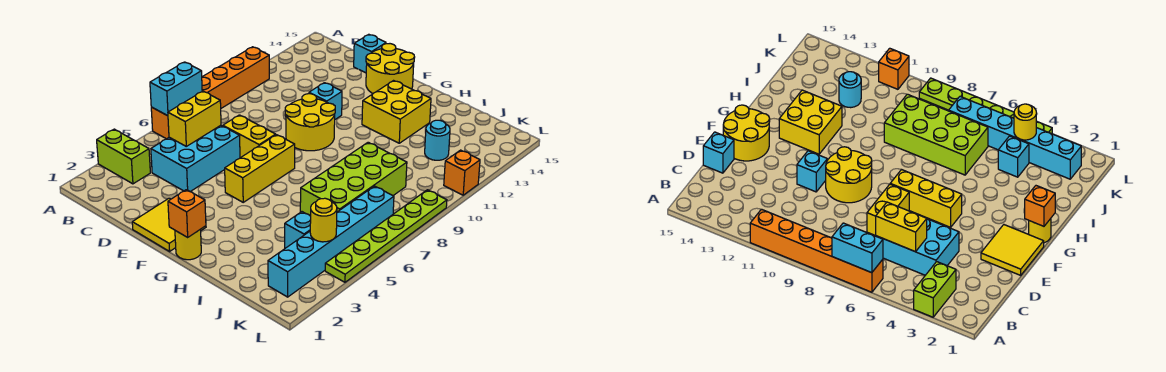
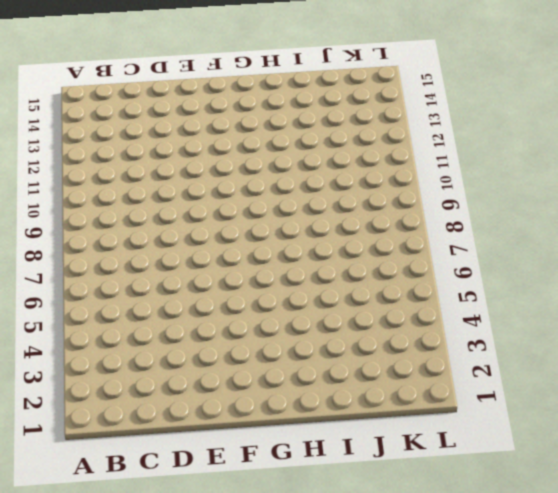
none -> lime 1x2 brick [97,129,150,184]
none -> orange 1x6 brick [151,47,269,139]
none -> cyan 2x3 brick [151,125,240,192]

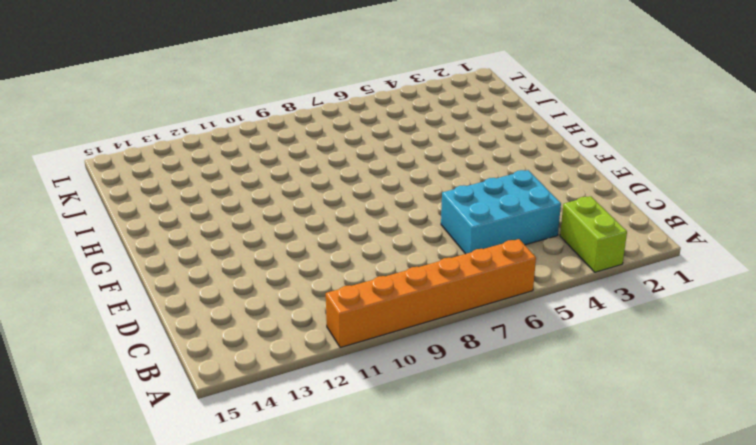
none -> yellow 1x2 brick [223,115,276,158]
none -> cyan 1x1 brick [354,34,386,73]
none -> yellow 2x2 tile [132,198,206,251]

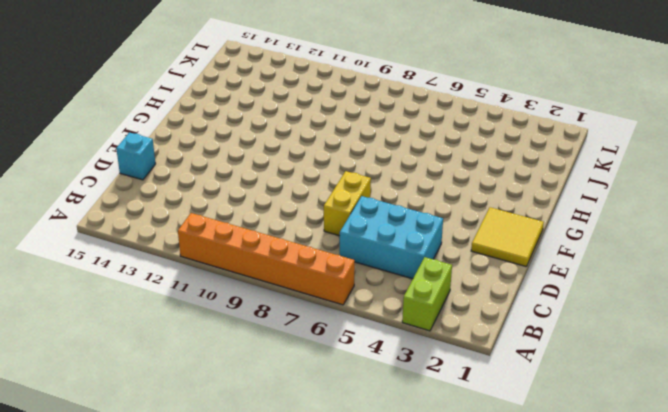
none -> yellow 2x2 round brick [285,94,335,151]
none -> cyan 1x1 brick [309,83,342,119]
none -> yellow 2x2 round brick [366,44,415,93]

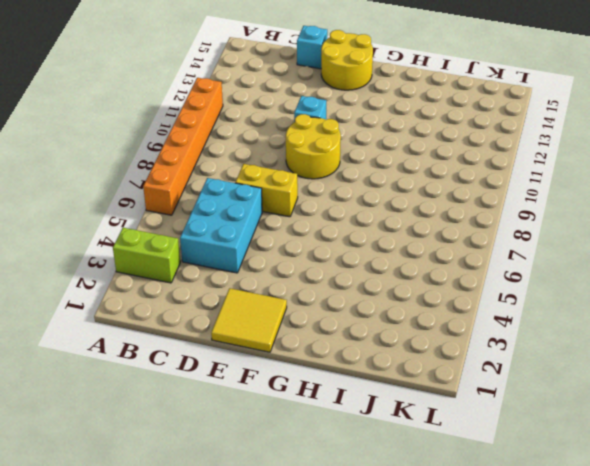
none -> yellow 1x3 brick [225,135,295,202]
none -> yellow 1x1 round brick [175,229,201,260]
none -> yellow 2x2 brick [362,81,431,143]

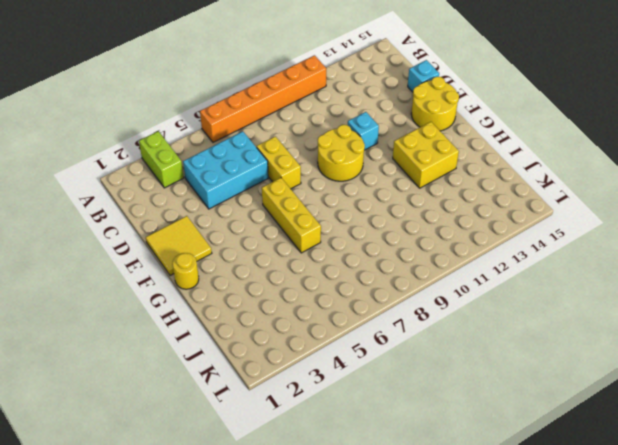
yellow 1x3 brick [262,178,321,253] -> yellow 1x3 brick turned to [225,135,295,202]
none -> lime 2x4 brick [300,142,407,216]
none -> cyan 1x1 brick [285,212,311,248]
none -> cyan 1x1 round brick [425,120,450,160]

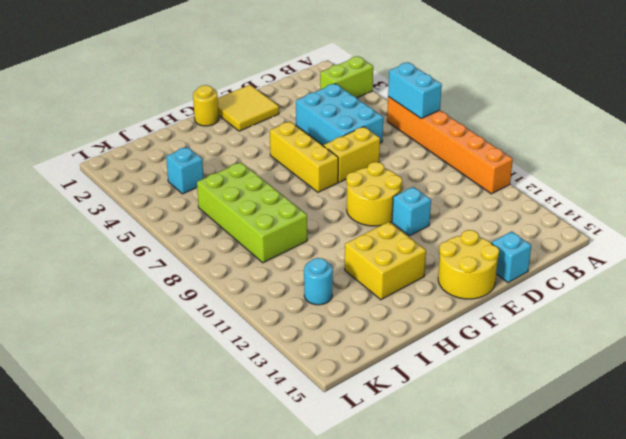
none -> cyan 1x6 brick [268,186,394,297]
none -> lime 1x6 plate [325,190,447,282]
none -> orange 1x1 brick [444,150,480,195]

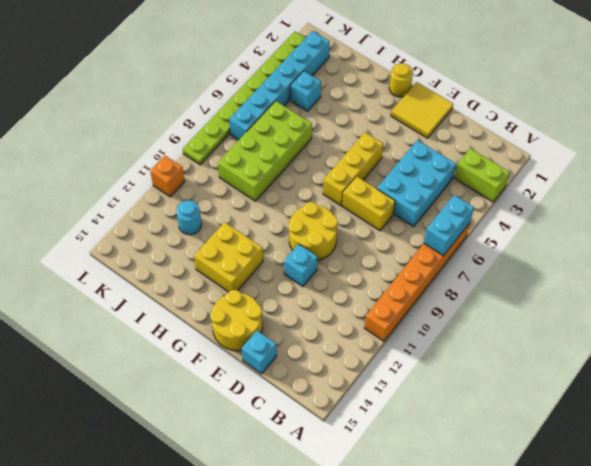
lime 1x8 plate [183,32,305,165] -> lime 1x6 plate [325,190,447,282]
none -> yellow 1x2 brick [168,91,221,146]
none -> orange 1x1 brick [168,190,206,237]
none -> yellow 1x1 round brick [310,198,337,242]

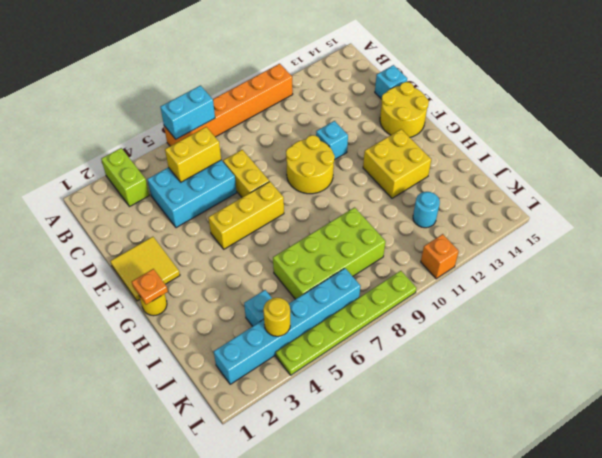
orange 1x1 plate [132,269,168,305] -> orange 1x1 brick [168,190,206,237]

